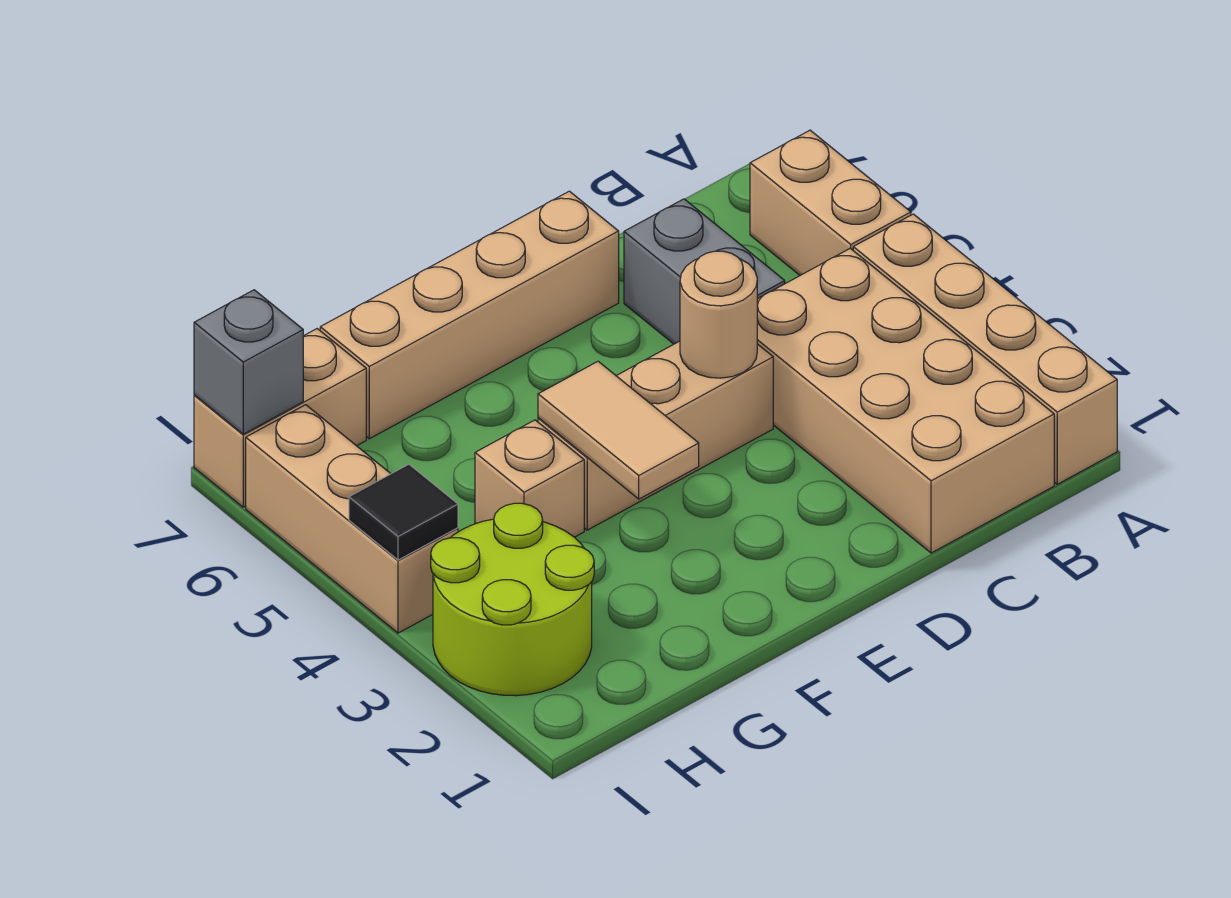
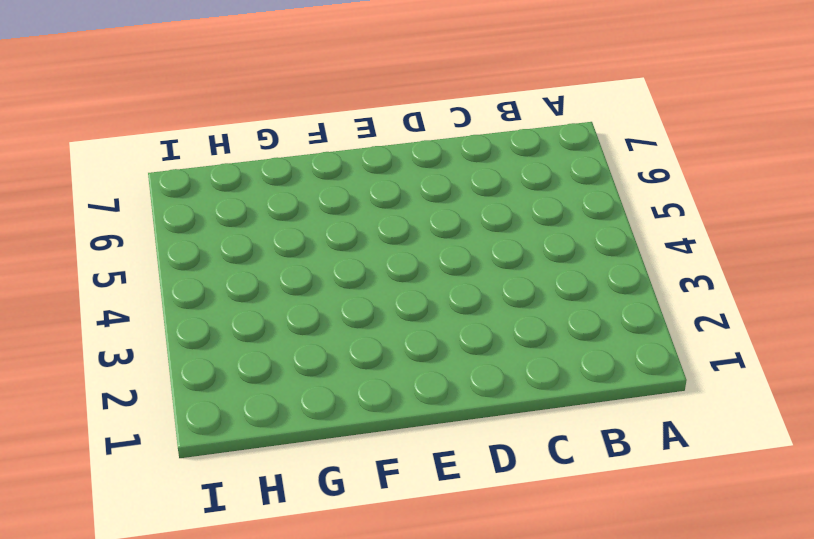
none -> tan 1x4 brick [853,214,1117,484]
none -> tan 1x2 brick [750,130,911,275]
none -> tan 2x4 brick [757,248,1054,553]

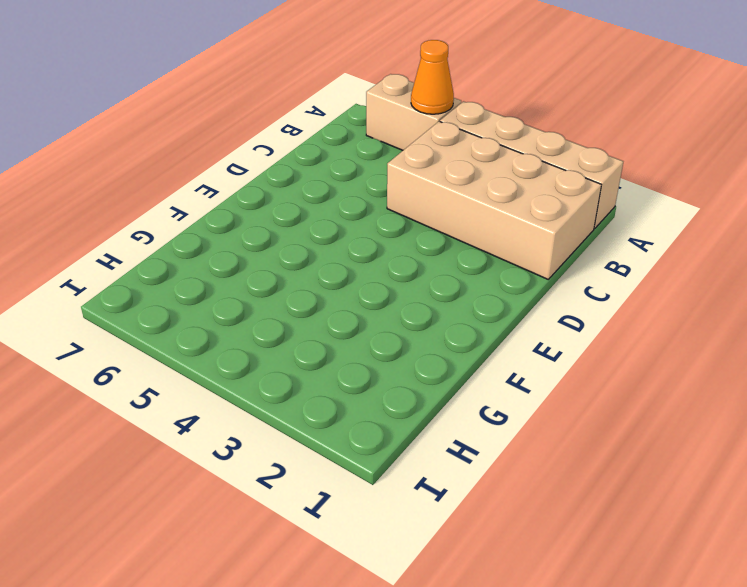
orange 1x1 cone [411,40,454,114] -> none
none -> grey 1x2 brick [624,199,785,344]
none -> tan 1x3 brick [538,341,773,530]
none -> tan 1x4 brick [320,191,619,439]

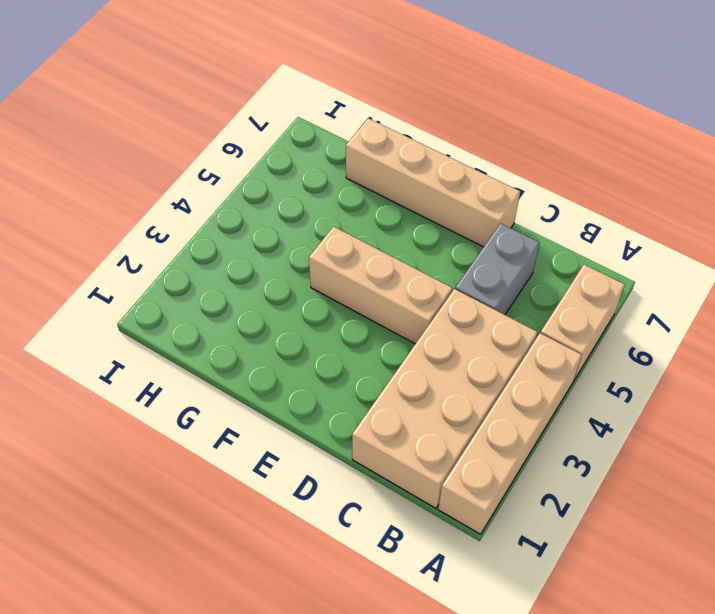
none -> tan 1x1 brick [475,420,584,537]
none -> lime 2x2 round brick [431,503,594,696]
none -> tan 1x2 brick [194,329,366,507]

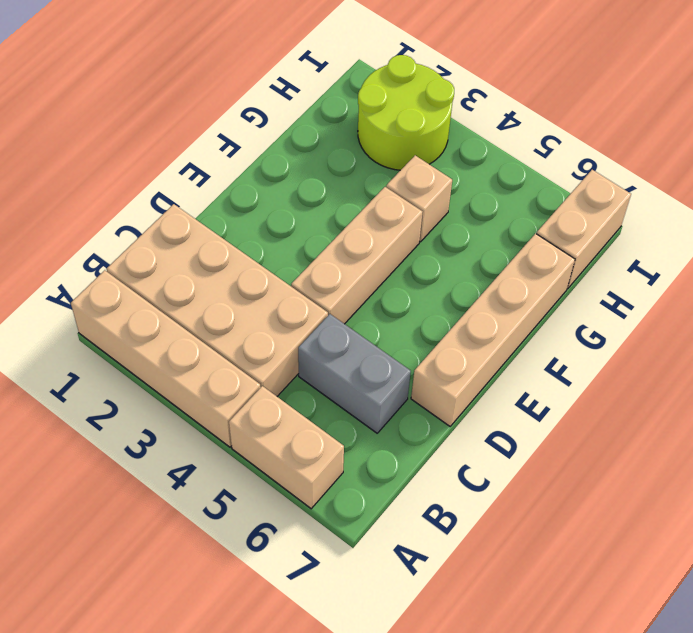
none -> tan 1x3 brick [246,405,458,633]
none -> tan 1x1 round brick [680,251,757,378]
none -> tan 1x2 tile [538,361,699,499]

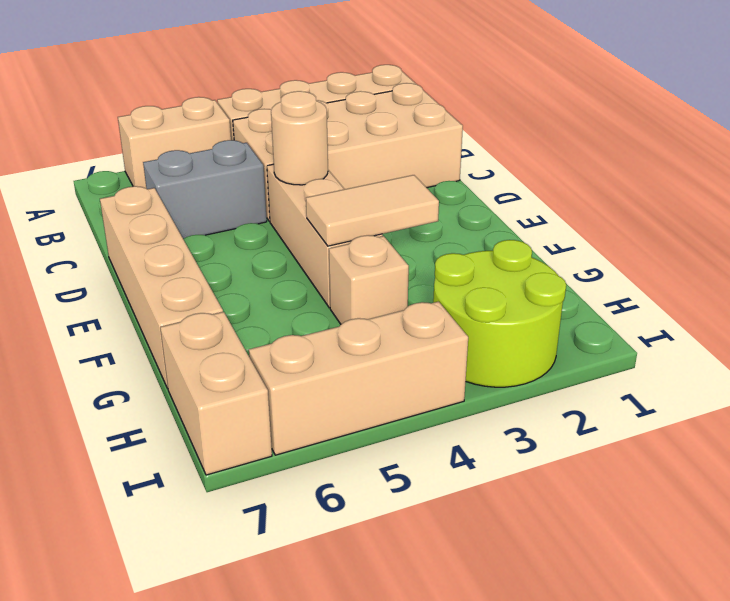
none -> black 1x1 tile [349,464,458,560]
none -> grey 1x1 brick [194,290,303,434]

